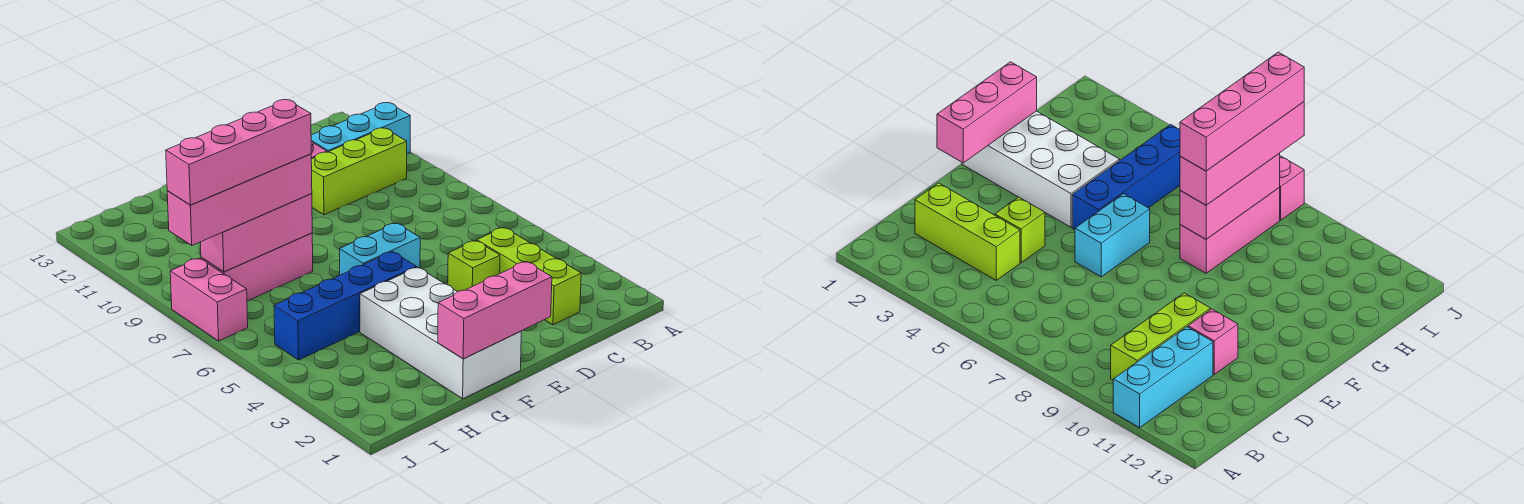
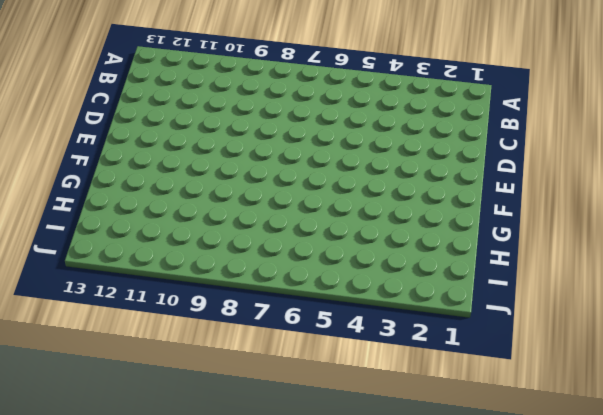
none -> cyan 1x3 brick [311,103,410,154]
none -> lime 1x3 brick [311,128,407,215]
none -> lime 1x3 brick [477,228,581,325]

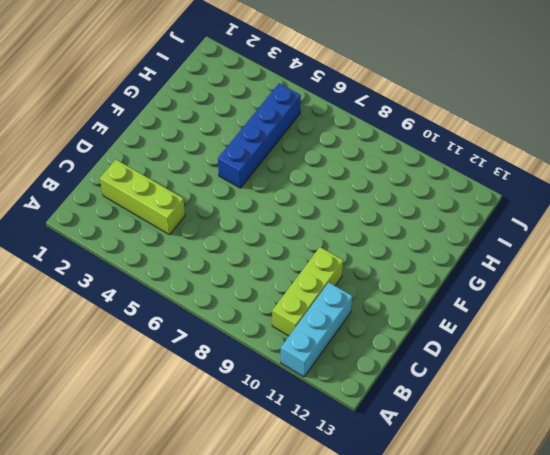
none -> lime 1x1 brick [448,241,500,292]
none -> pink 1x1 brick [1188,309,1238,374]
none -> cyan 1x2 brick [340,223,420,275]

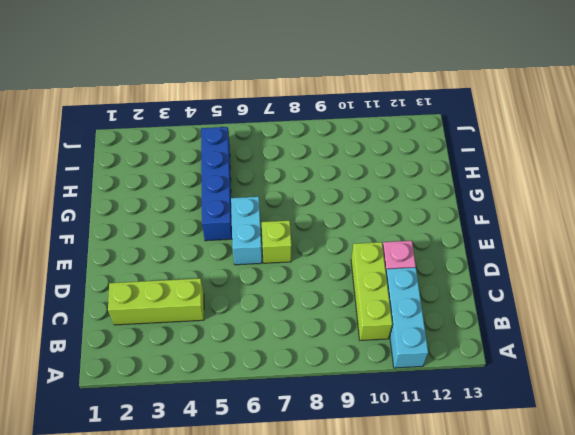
lime 1x1 brick [262,221,292,263] -> lime 1x1 brick moved to [448,241,500,292]
none -> white 2x4 brick [360,267,521,399]
none -> pink 1x3 brick [201,233,313,301]
none -> pink 1x2 brick [170,258,248,341]

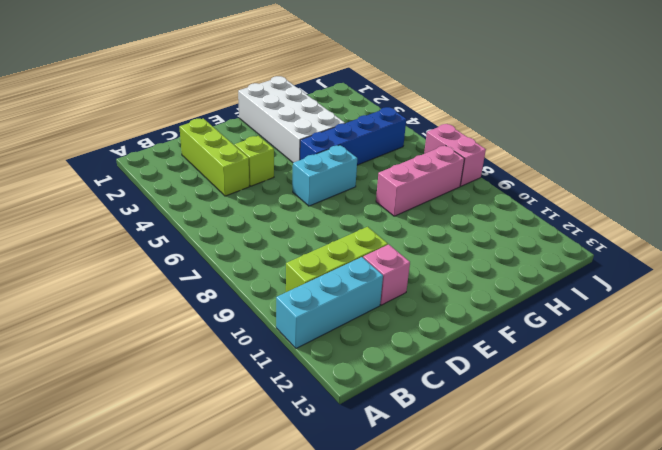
none -> pink 1x3 brick [438,262,552,359]
none -> pink 1x3 brick [200,194,312,272]
none -> pink 1x4 brick [167,154,312,245]

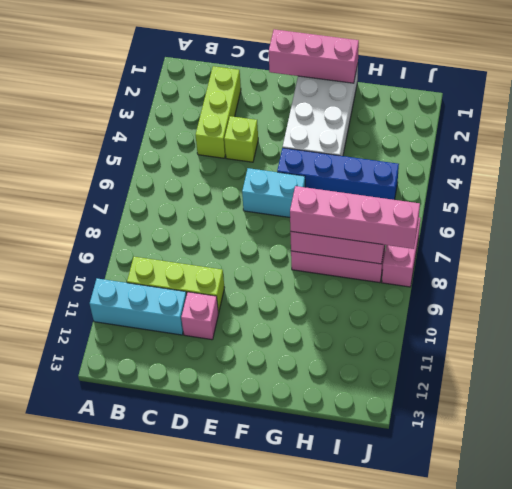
none -> pink 1x4 brick [166,100,311,205]

